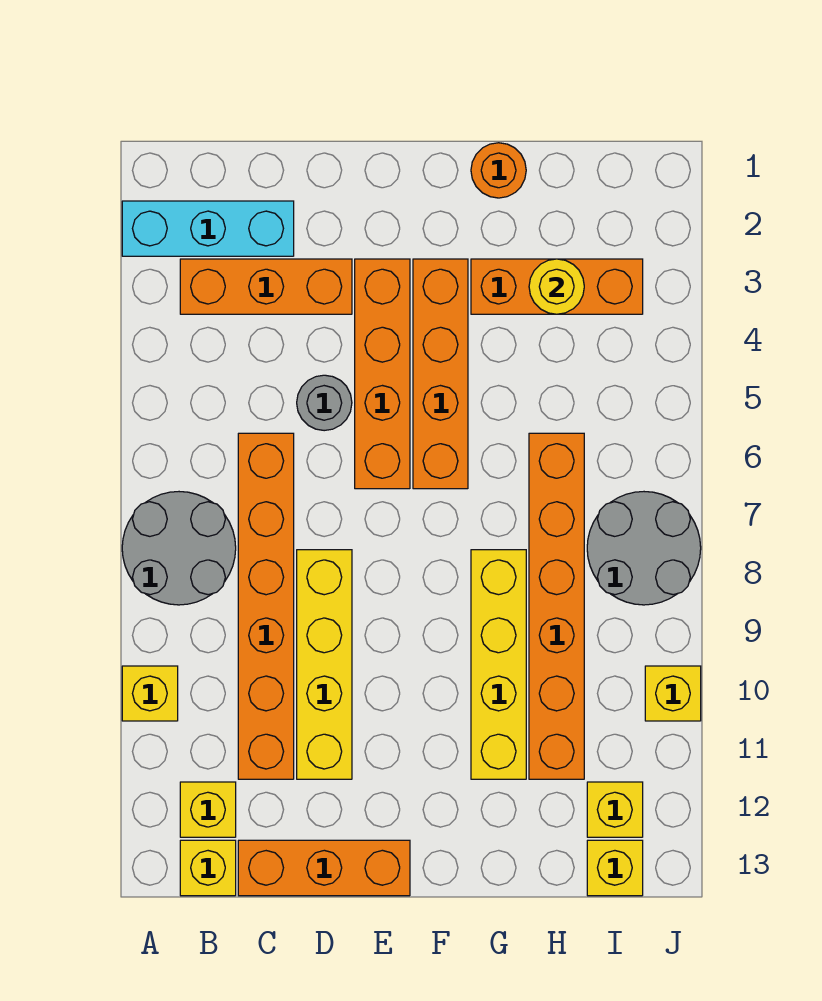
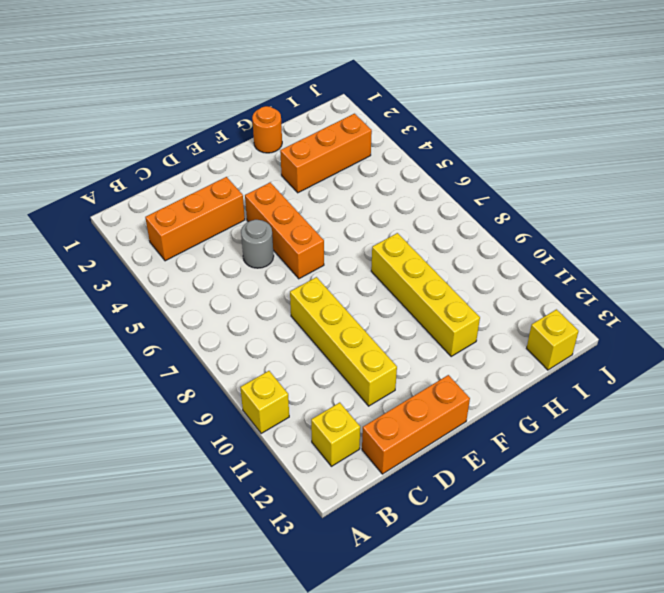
orange 1x3 brick [245,182,324,279] -> orange 1x4 brick [355,259,410,489]
none -> cyan 1x3 brick [122,201,294,256]
none -> grey 2x2 round brick [122,492,236,605]
none -> yellow 1x1 brick [180,840,236,896]

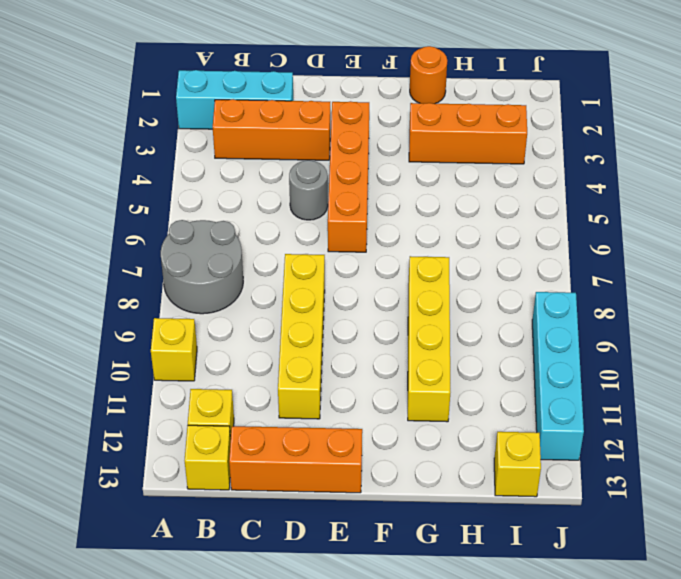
cyan 1x4 brick [532,292,584,460] -> yellow 1x1 brick [645,666,701,721]
none -> orange 1x6 brick [238,433,294,779]
none -> orange 1x4 brick [413,259,468,489]
none -> orange 1x6 brick [529,433,584,779]

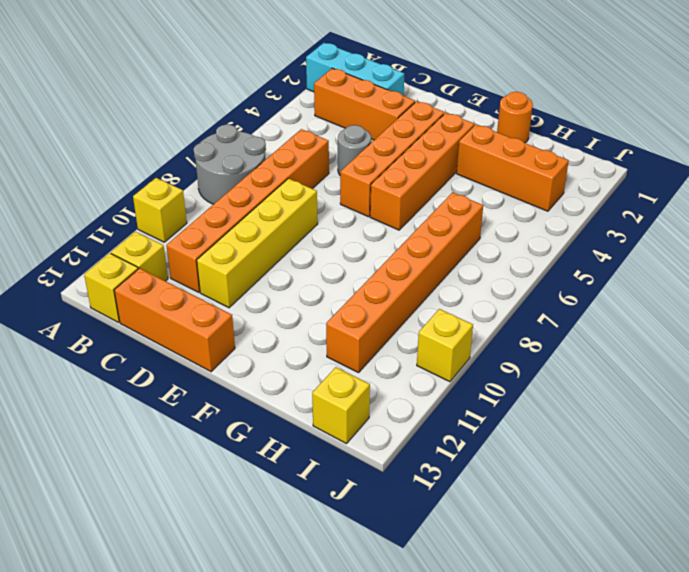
none -> yellow 1x4 brick [471,550,526,779]
none -> grey 2x2 round brick [587,492,701,605]
none -> yellow 1x1 brick [587,782,643,837]

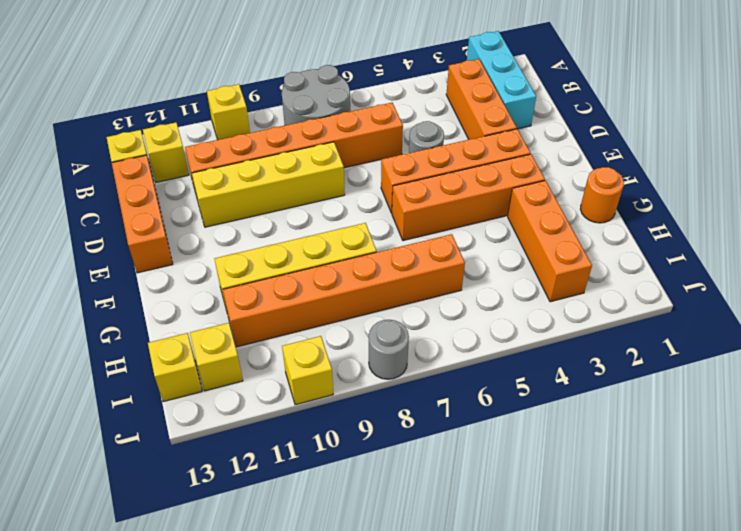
grey 1x1 round brick [369,320,409,379] -> grey 2x2 round brick [587,492,701,605]
none -> yellow 1x1 round brick [529,259,584,314]

